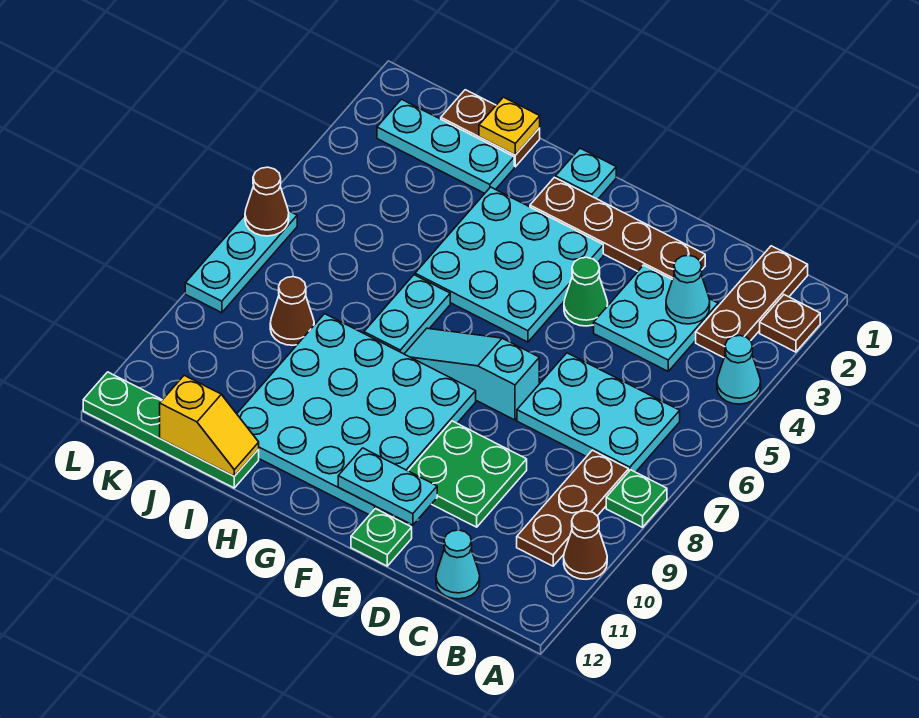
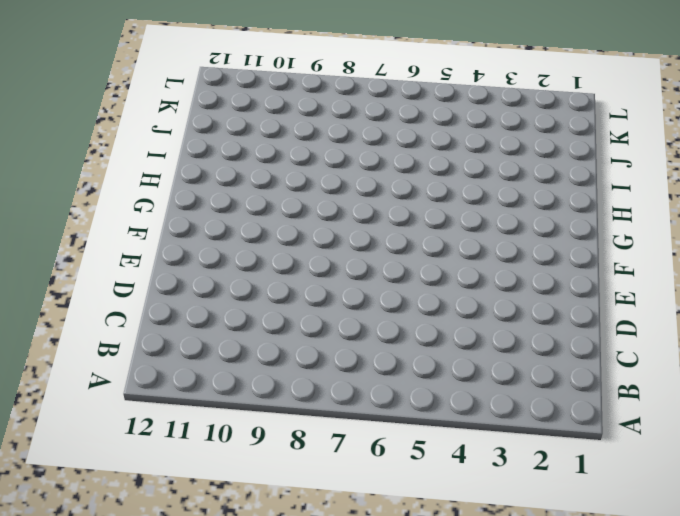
none -> brown 1x1 plate [760,295,820,352]
none -> cyan 1x1 cone [717,335,761,404]
none -> green 1x1 plate [606,470,667,527]

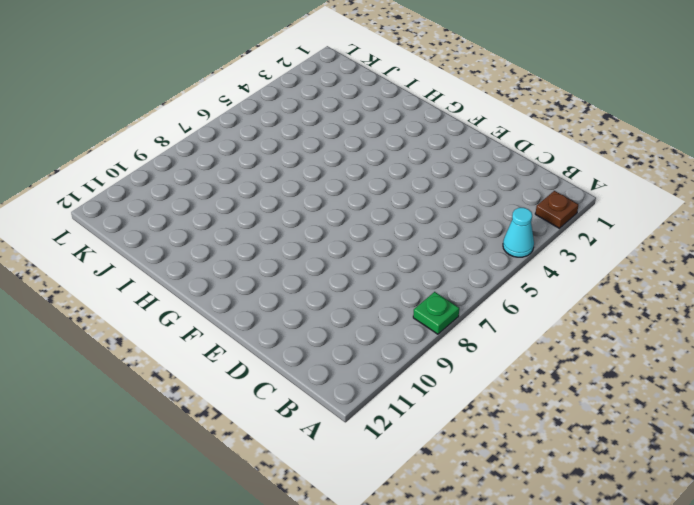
none -> brown 1x1 cone [564,511,607,579]
none -> brown 1x3 plate [696,246,808,358]
none -> cyan 2x3 plate [517,353,680,472]

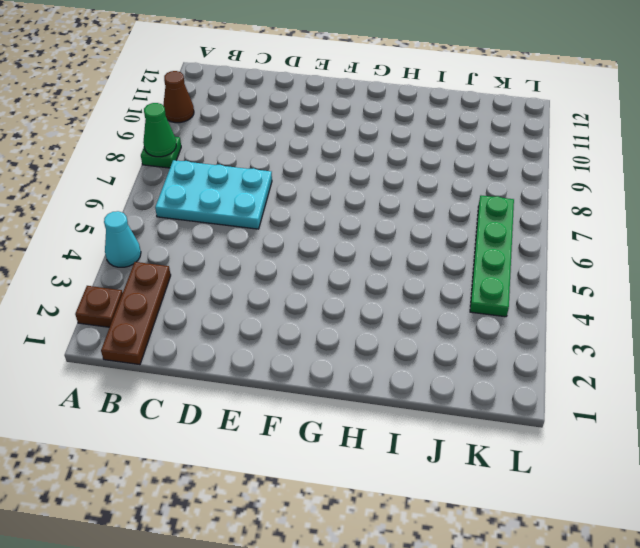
green 1x1 cone [143,103,176,157] -> green 1x1 cone moved to [564,257,608,326]
green 1x4 plate [470,196,514,317] -> green 1x4 plate turned to [83,372,259,488]
none -> brown 1x3 plate [517,450,629,566]
none -> cyan 2x2 plate [594,265,718,371]
none -> cyan 1x1 cone [436,530,480,599]

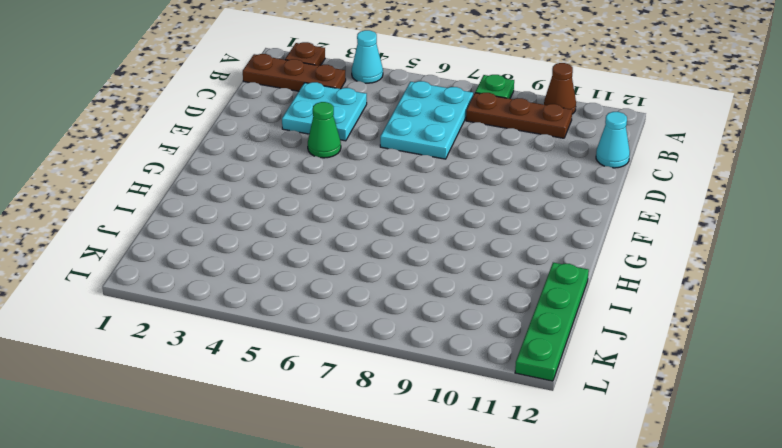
none -> brown 1x4 plate [530,177,705,280]
none -> green 2x2 plate [408,421,527,527]
none -> cyan 1x3 slope [405,328,539,420]

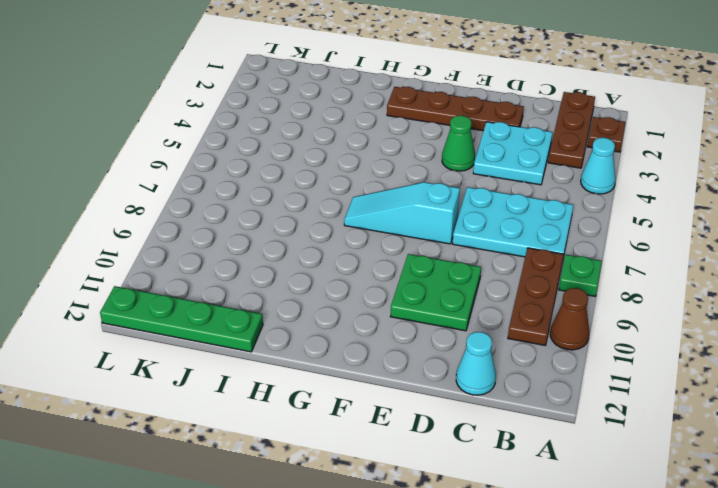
none -> green 1x1 plate [351,509,412,566]
none -> cyan 3x3 plate [415,187,603,342]
none -> cyan 4x4 plate [237,314,476,515]

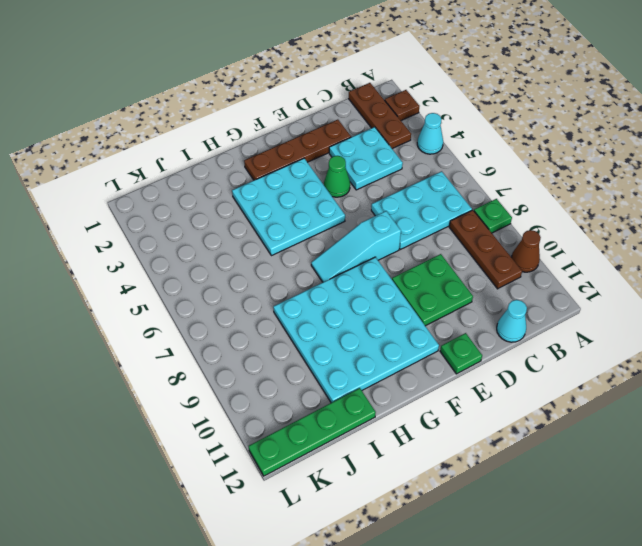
none -> cyan 1x1 plate [556,148,616,199]
none -> cyan 1x2 plate [364,275,450,354]
none -> brown 1x2 plate [441,90,540,167]

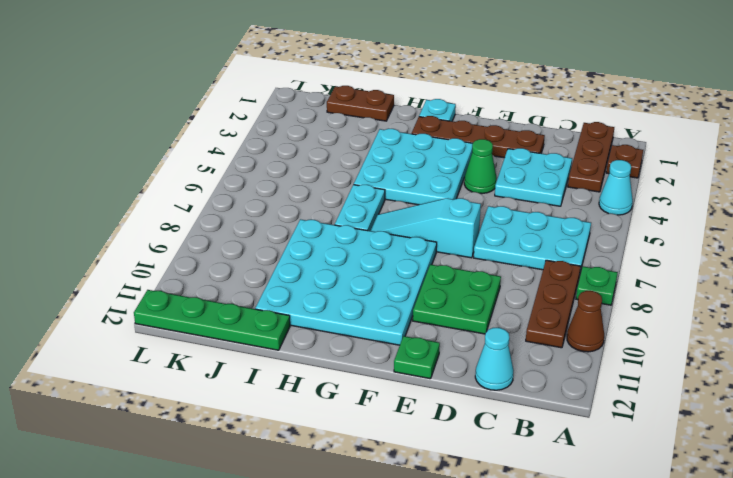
none -> cyan 1x3 plate [377,99,514,193]
none -> brown 1x1 cone [270,277,314,345]
none -> cyan 1x3 plate [185,211,297,313]

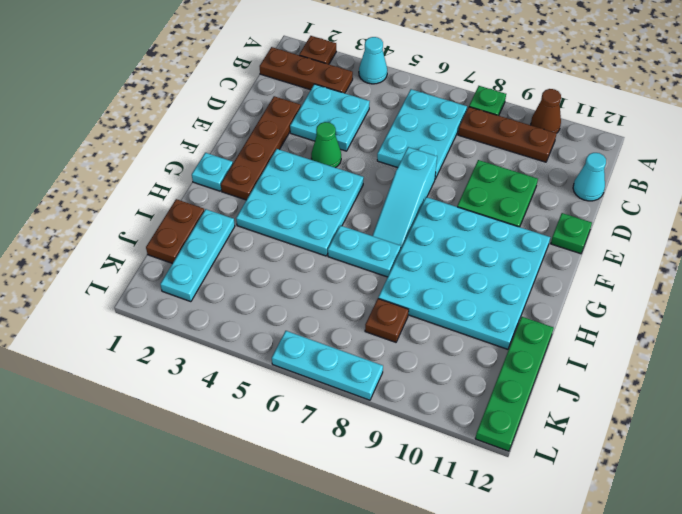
brown 1x1 plate [365,299,409,342] -> brown 1x1 cone [270,277,314,345]
none -> cyan 1x1 cone [666,255,710,324]
none -> cyan 1x2 plate [338,448,437,525]
none -> yellow 1x1 plate [479,97,540,155]

